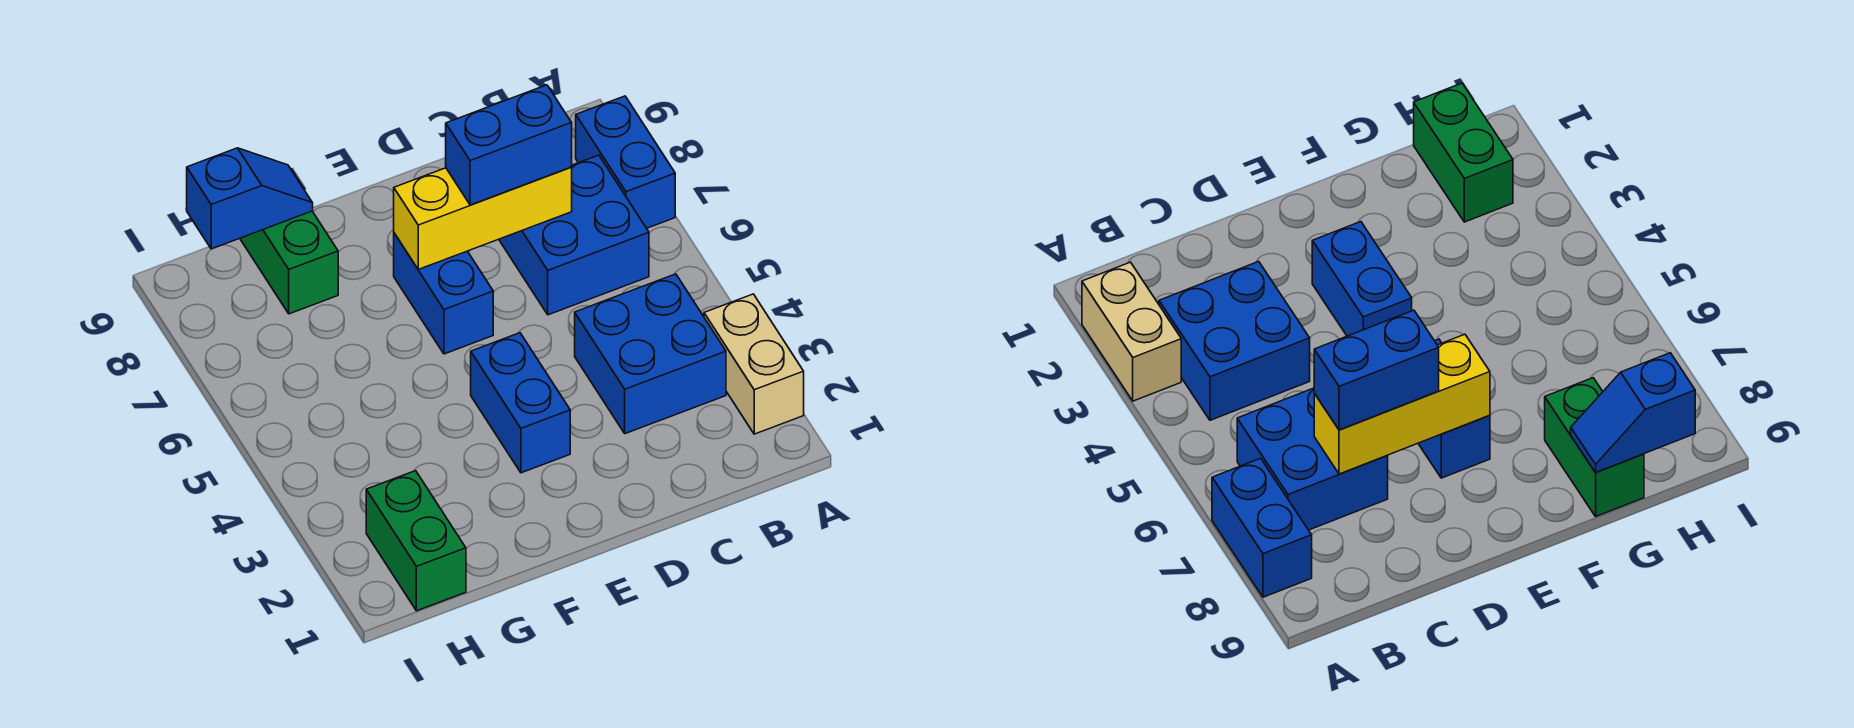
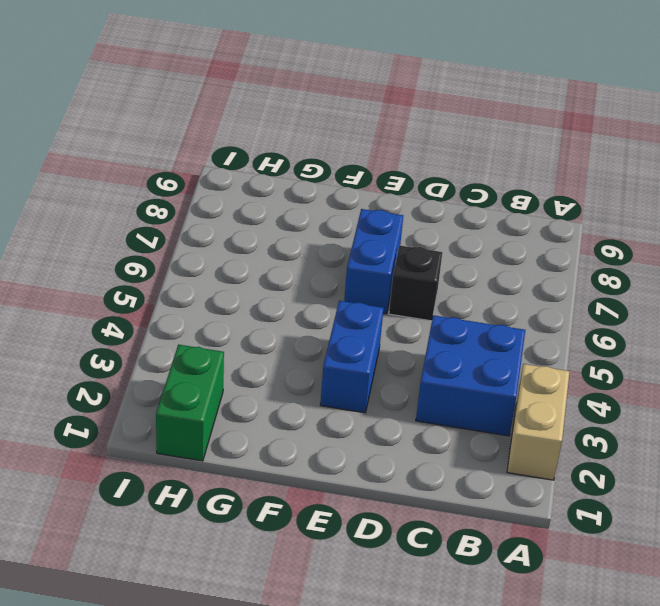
black 1x1 brick [389,246,443,321] -> none
none -> blue 1x2 brick [576,96,675,228]
none -> blue 2x2 brick [499,155,649,315]

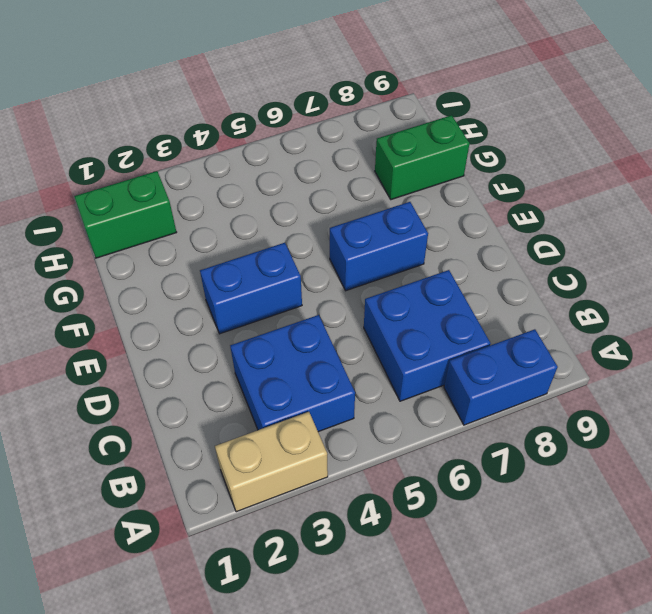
none -> yellow 1x3 brick [394,167,572,269]
none -> blue 1x2 slope [187,148,313,249]

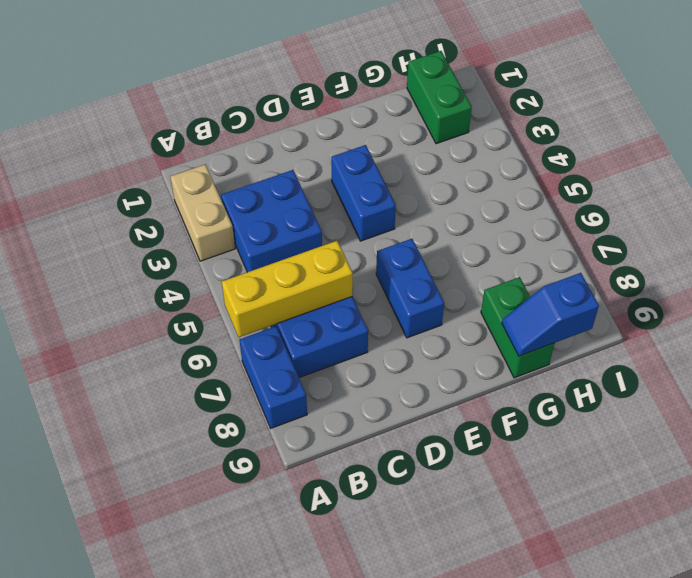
yellow 1x3 brick [222,241,353,337] -> yellow 1x3 brick moved to [394,167,572,269]
none -> blue 1x2 brick [446,85,572,205]

